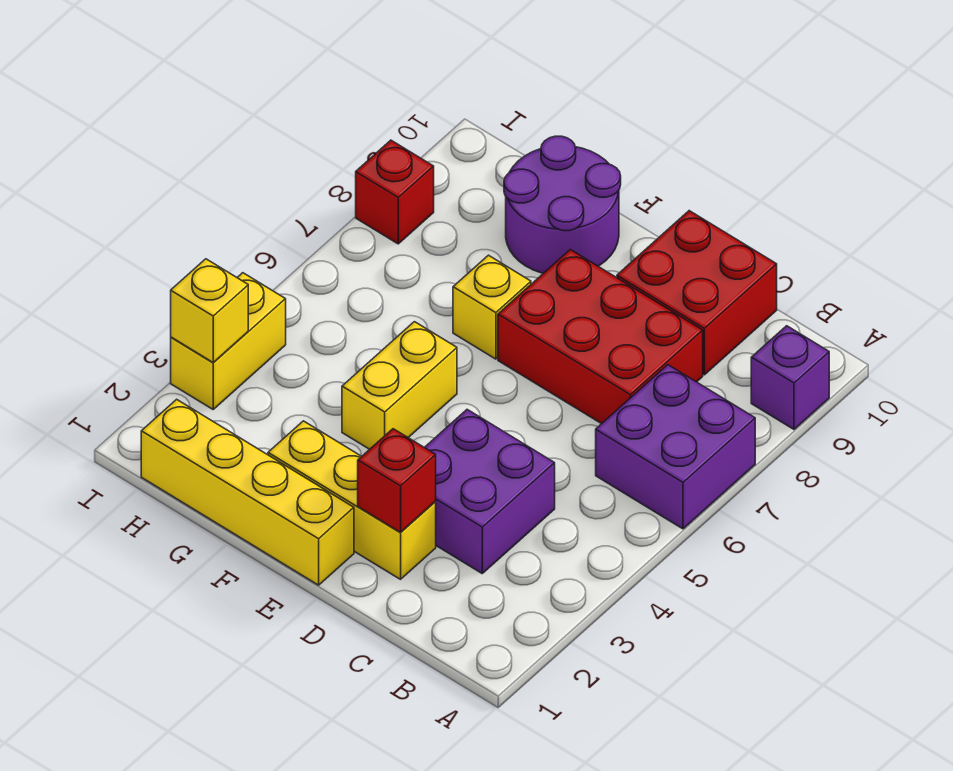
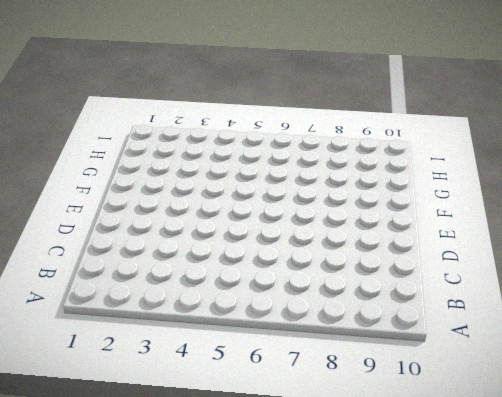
none -> purple 2x2 brick [596,365,755,529]
none -> purple 1x1 brick [751,326,829,429]
none -> purple 2x2 brick [424,410,555,573]

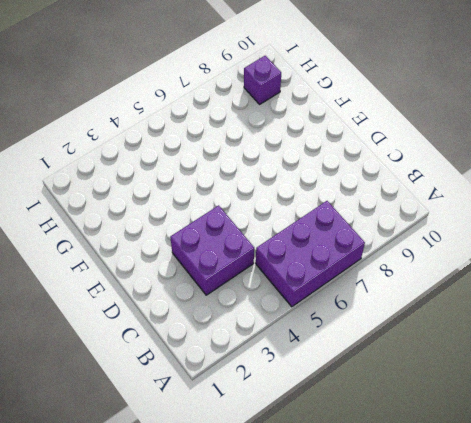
purple 2x3 brick [256,201,365,307] -> purple 2x2 brick [596,365,755,529]
purple 1x1 brick [244,56,281,104] -> purple 1x1 brick moved to [751,326,829,429]
none -> red 2x3 brick [498,250,703,424]
none -> red 2x2 brick [617,211,777,375]
none -> yellow 1x3 brick [268,421,436,579]

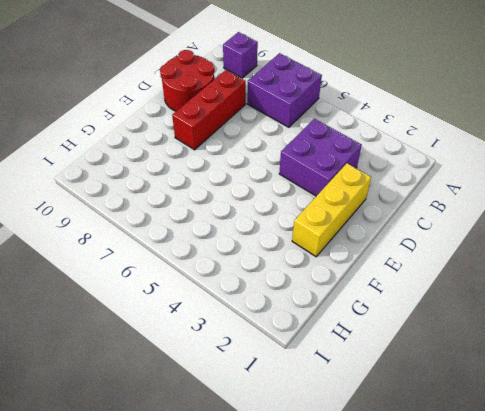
red 1x3 brick [172,70,246,150] -> red 2x3 brick [498,250,703,424]
red 2x2 round brick [160,50,215,111] -> red 2x2 brick [617,211,777,375]
none -> yellow 1x4 brick [141,399,354,585]
none -> yellow 1x2 brick [342,322,457,449]
none -> yellow 1x1 brick [453,255,531,359]

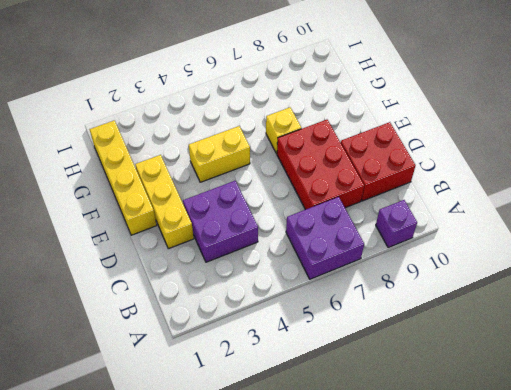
none -> purple 2x2 round brick [504,136,621,273]
none -> yellow 1x2 brick [171,273,286,409]
none -> red 1x1 brick [356,140,434,244]

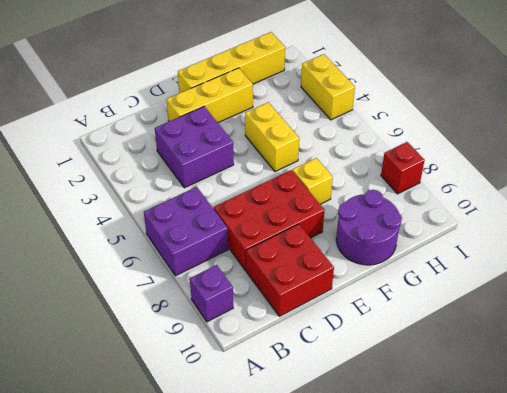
none -> red 1x1 brick [358,429,436,532]
none -> yellow 1x1 brick [171,259,248,363]

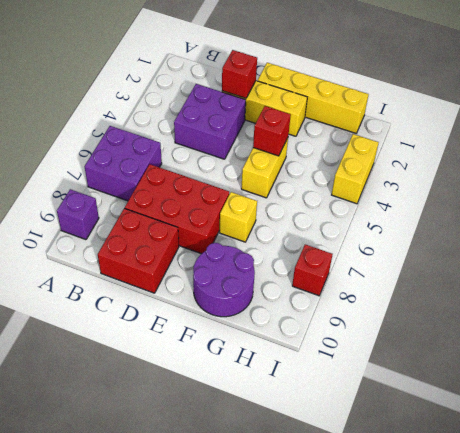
red 1x1 brick [253,106,291,156] -> none
none -> yellow 1x1 brick [171,259,248,363]

